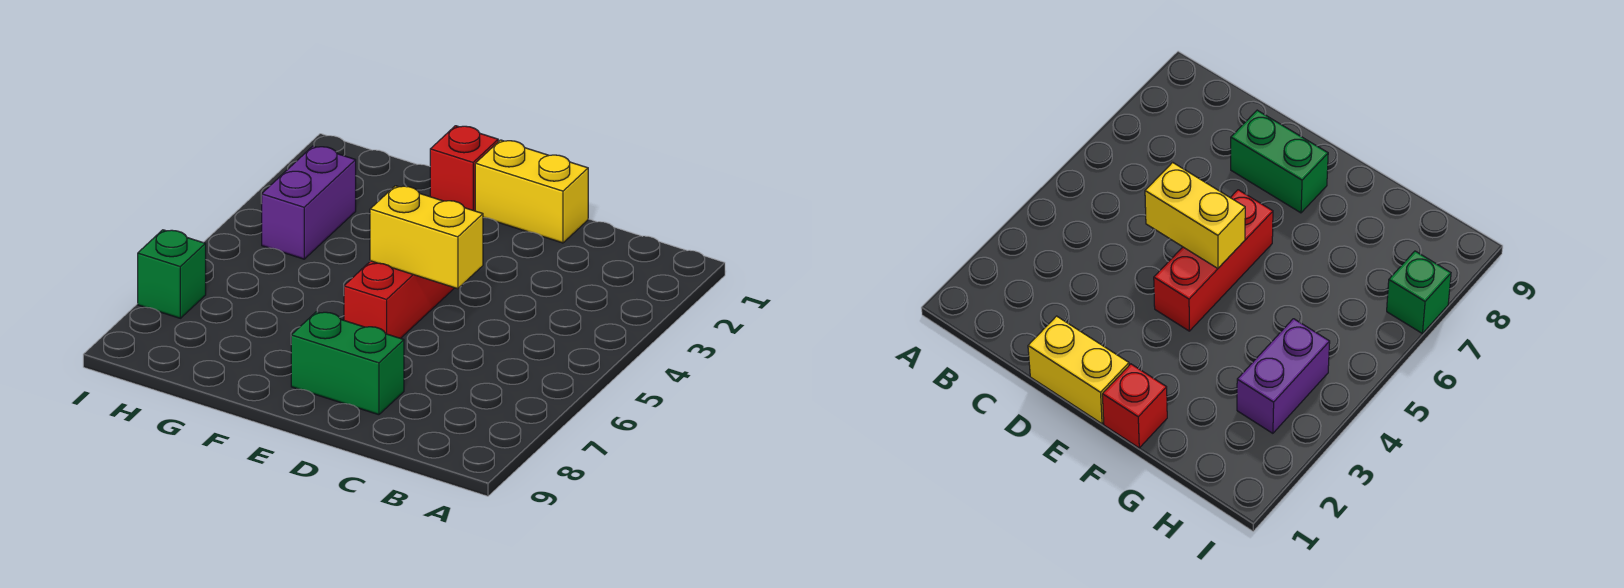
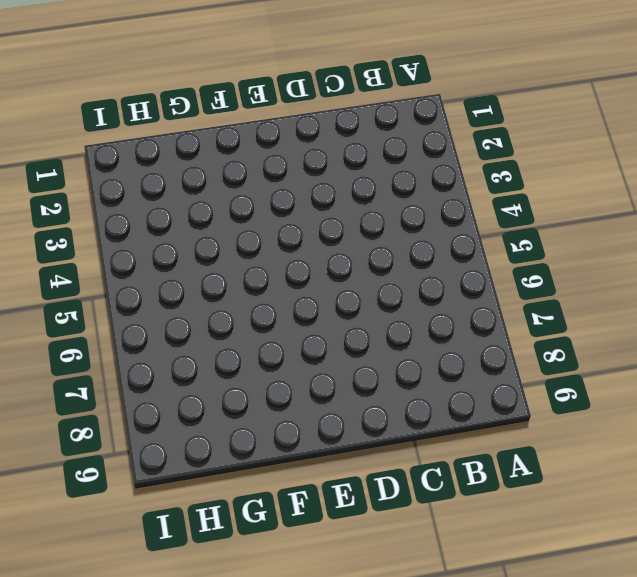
none -> yellow 1x2 brick [475,140,588,243]
none -> green 1x2 brick [291,312,404,415]

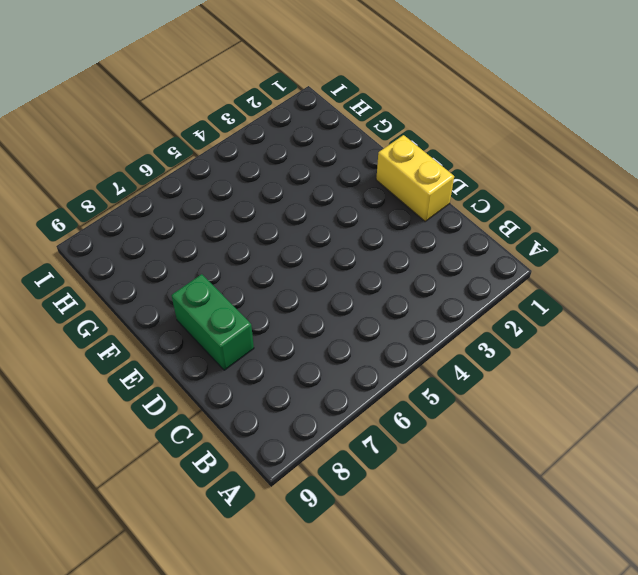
none -> red 1x3 brick [344,261,454,338]
none -> red 1x1 brick [430,126,498,211]

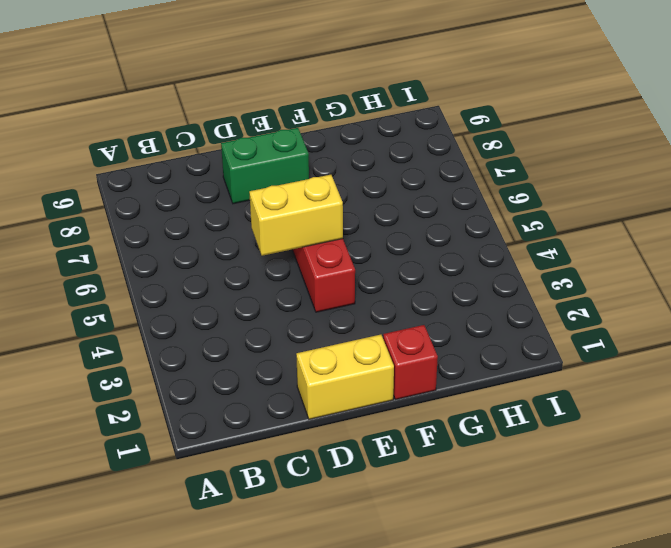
none -> purple 1x2 brick [262,146,356,259]
none -> green 1x1 brick [138,230,206,318]

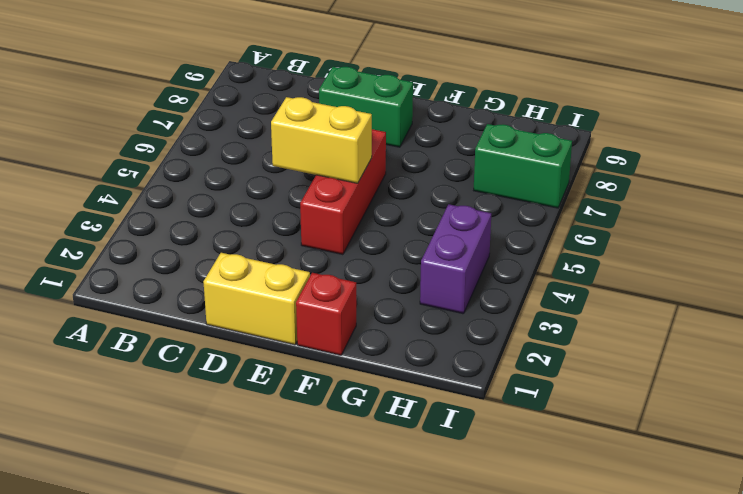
green 1x2 brick [474,124,572,208] -> green 1x1 brick [138,230,206,318]

